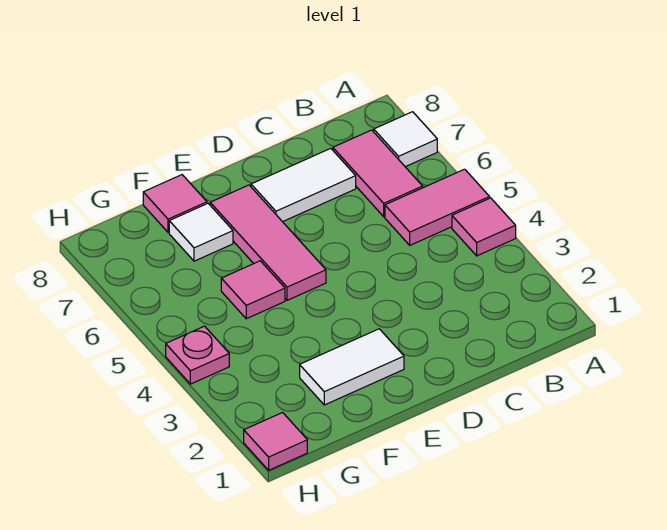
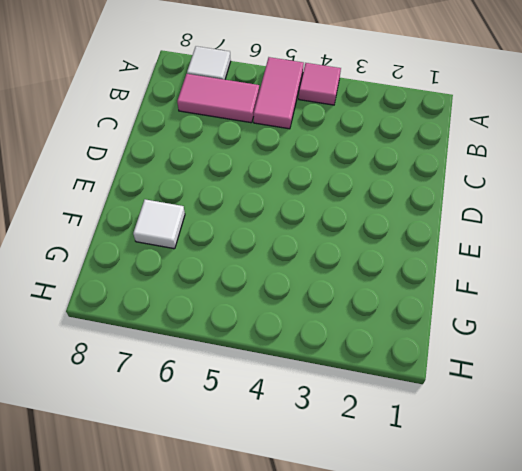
none -> white 1x2 tile [251,148,356,222]
none -> white 1x2 tile [300,329,404,405]
none -> pink 1x3 tile [210,185,326,300]

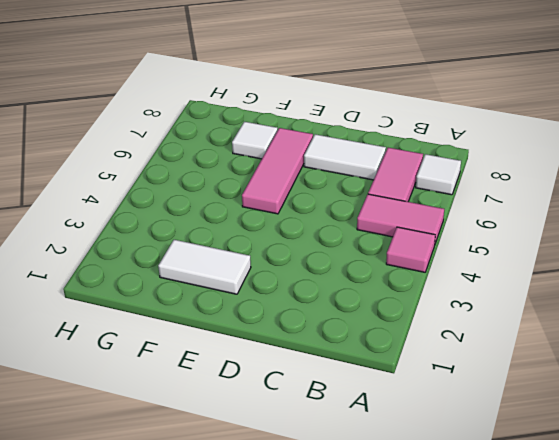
none -> pink 1x1 tile [221,261,285,319]
none -> pink 1x1 tile [143,175,207,232]
none -> pink 1x1 tile [244,413,307,470]

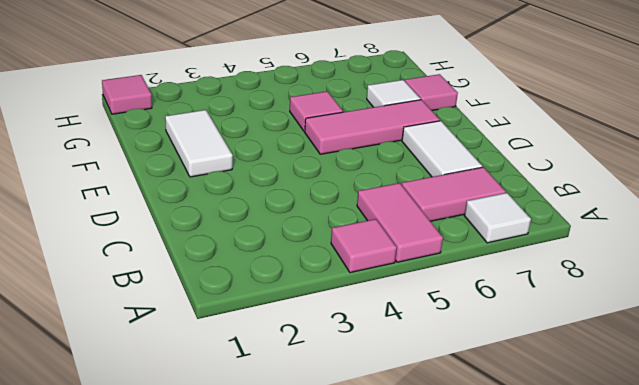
none -> pink 1x1 plate [166,326,229,384]

